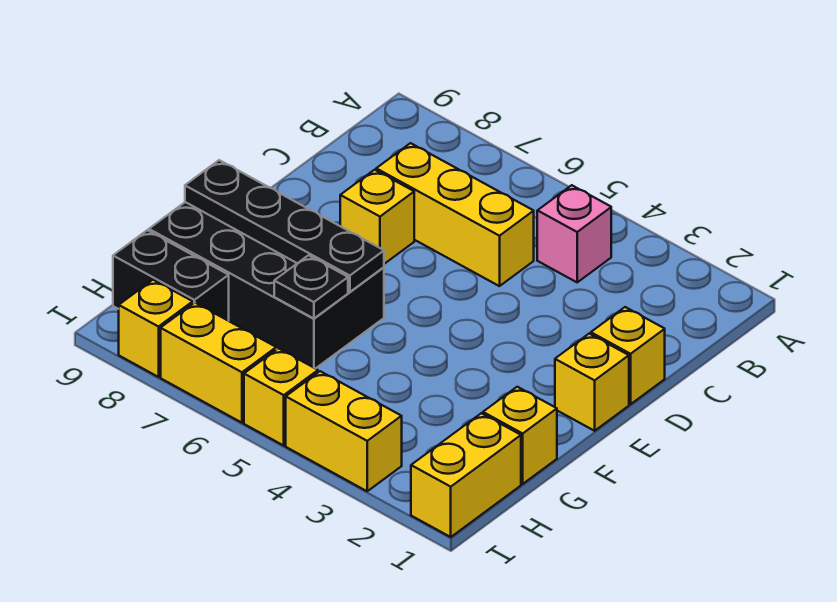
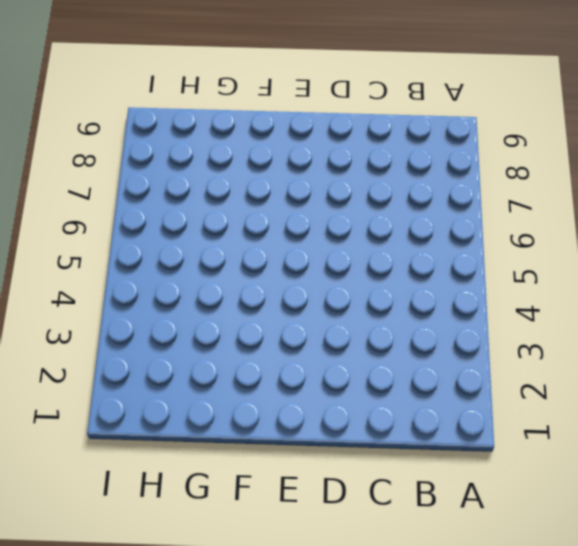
none -> pink 1x1 brick [537,185,611,282]
none -> yellow 1x3 brick [376,143,534,286]
none -> yellow 1x1 brick [591,307,665,404]

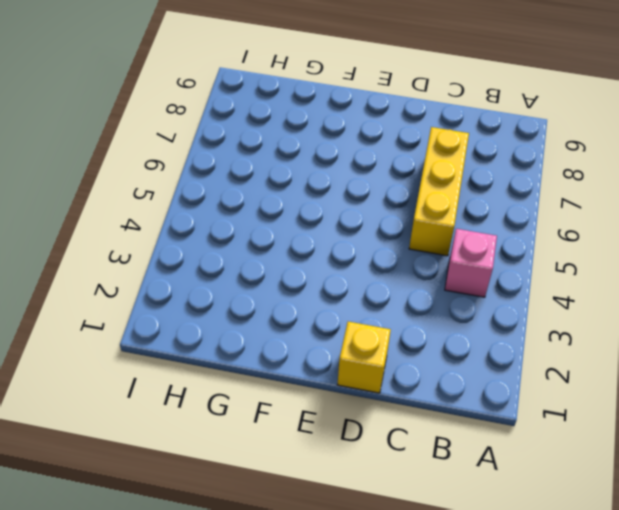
none -> yellow 1x1 brick [340,170,414,264]
none -> yellow 1x1 brick [555,334,629,431]
none -> black 2x4 brick [149,202,384,369]

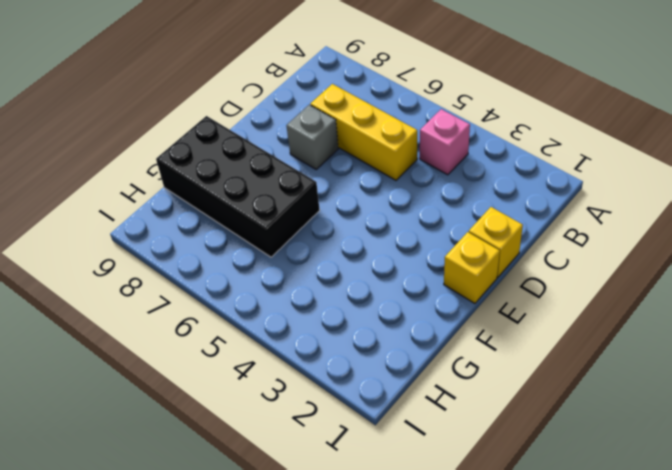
grey 1x1 brick [286,105,338,169] -> yellow 1x1 brick [340,170,414,264]
none -> yellow 1x1 brick [483,387,557,484]
none -> yellow 1x2 brick [411,413,521,537]
none -> black 1x2 brick [113,230,229,321]

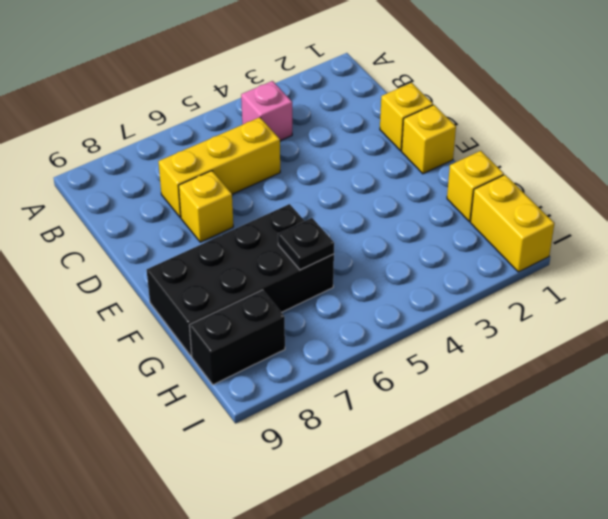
none -> yellow 1x2 brick [286,371,402,491]
none -> yellow 1x1 brick [244,348,318,445]
none -> yellow 1x2 brick [161,303,276,423]

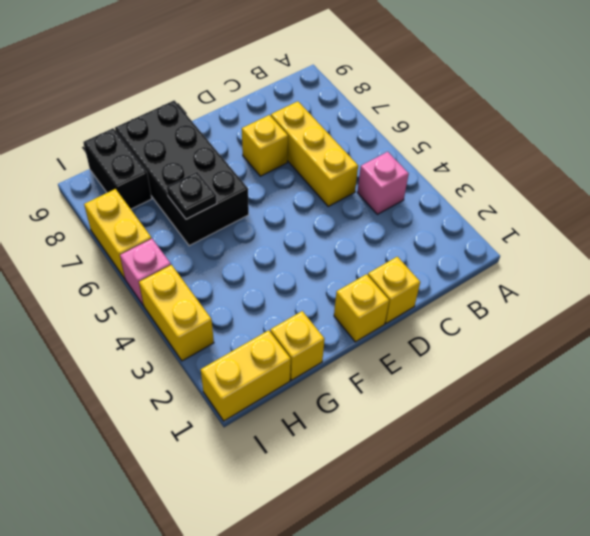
pink 1x1 brick [120,239,171,305] -> yellow 1x1 brick [244,348,318,445]
none -> yellow 1x1 brick [119,280,193,377]
none -> black 1x4 plate [185,160,384,292]

